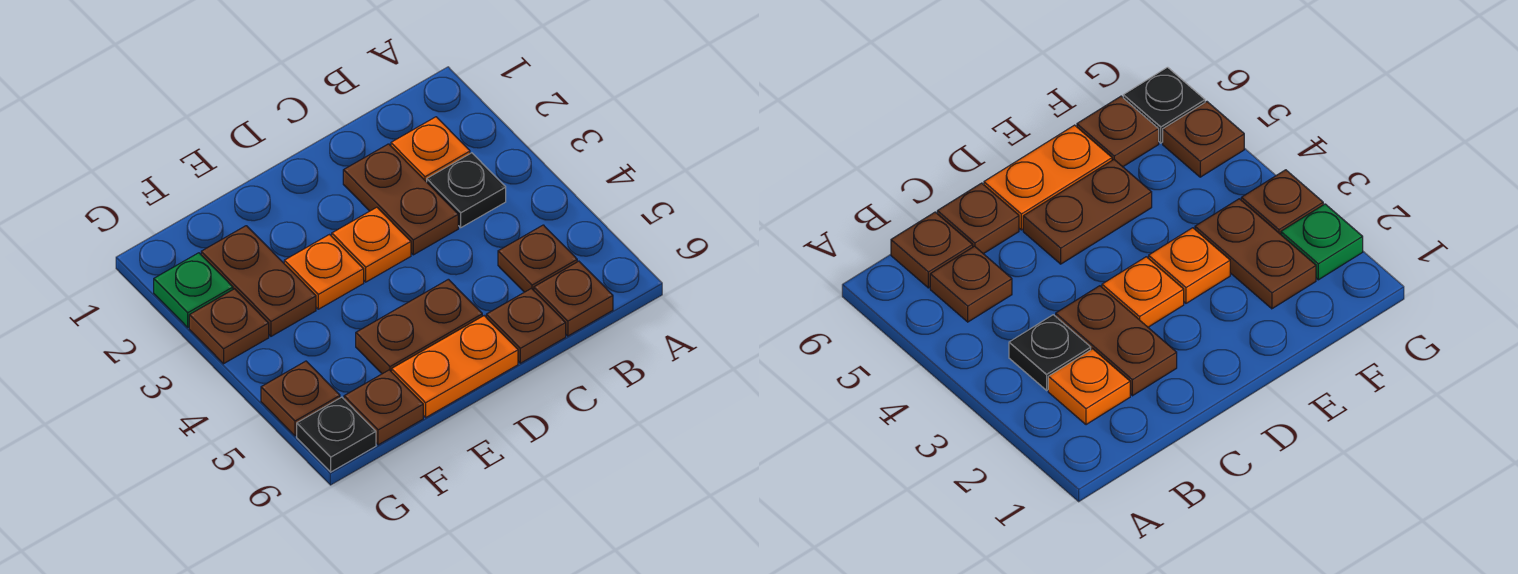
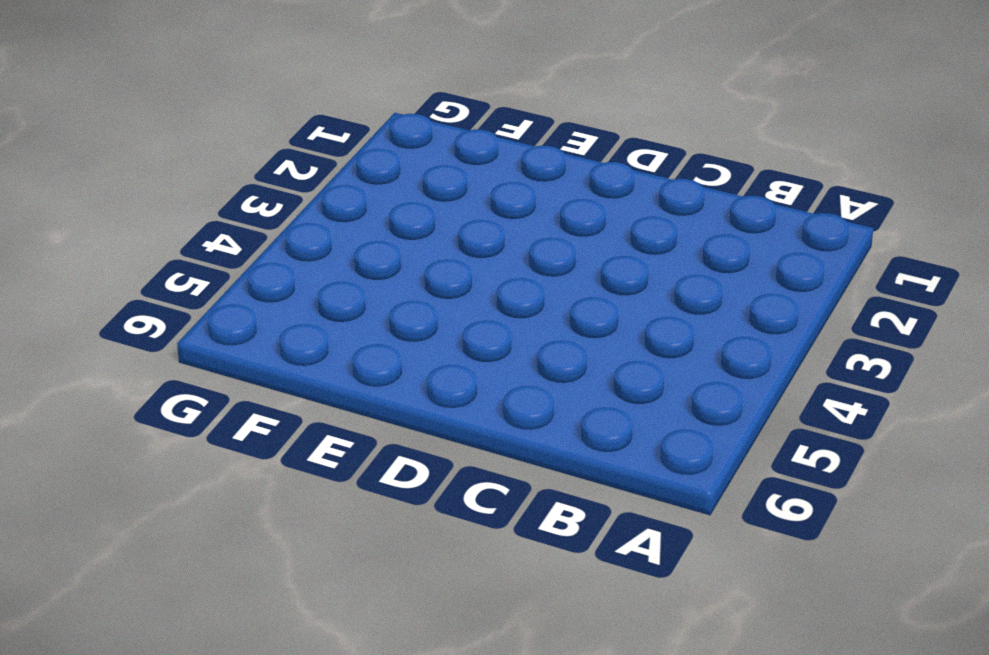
none -> orange 1x1 plate [391,117,470,182]
none -> black 1x1 plate [427,153,506,227]
none -> brown 1x1 plate [498,225,577,292]

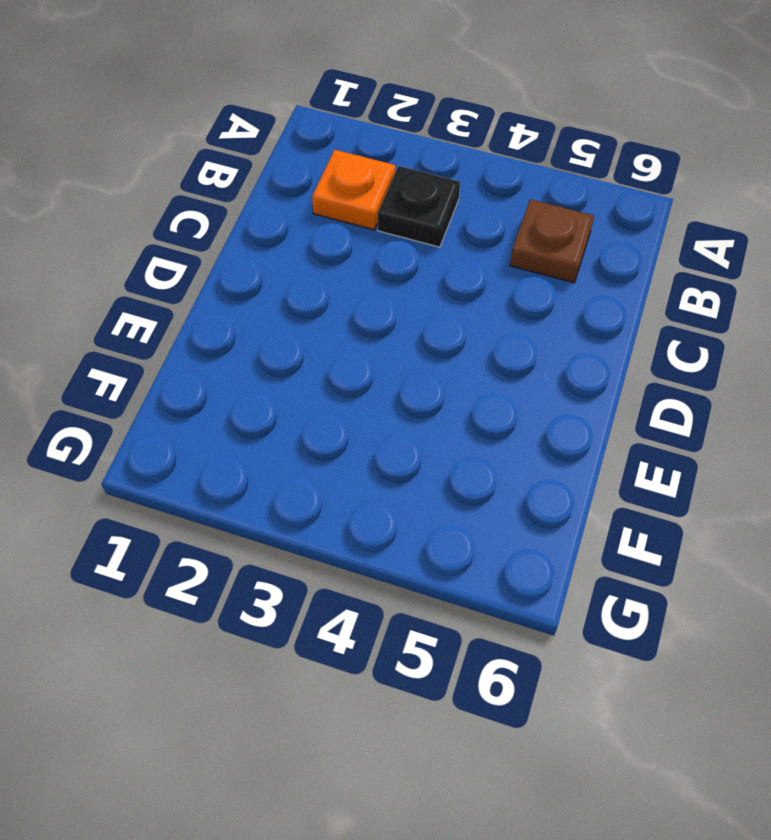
none -> brown 1x1 plate [534,261,613,336]
none -> brown 1x2 plate [343,144,458,255]
none -> brown 1x1 plate [486,288,566,363]

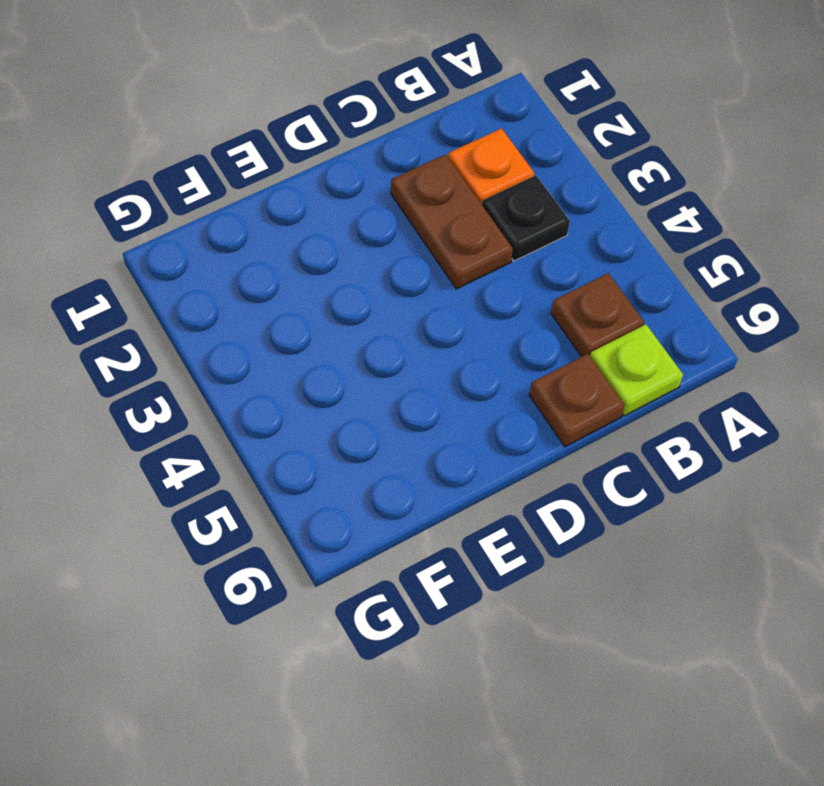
lime 1x1 plate [590,325,683,416] -> brown 1x1 plate [534,261,613,336]
none -> orange 1x1 plate [332,207,411,282]
none -> brown 1x2 plate [356,279,482,374]
none -> orange 1x2 plate [392,316,518,417]

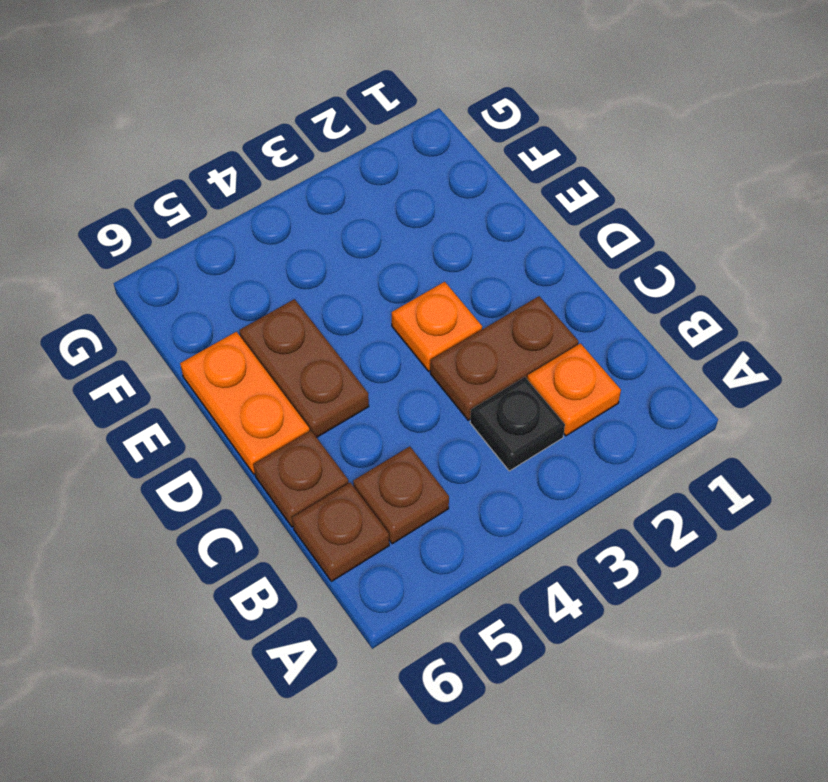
none -> orange 1x1 plate [284,235,364,309]
none -> brown 1x2 plate [201,226,316,336]
none -> brown 1x1 plate [344,370,423,445]

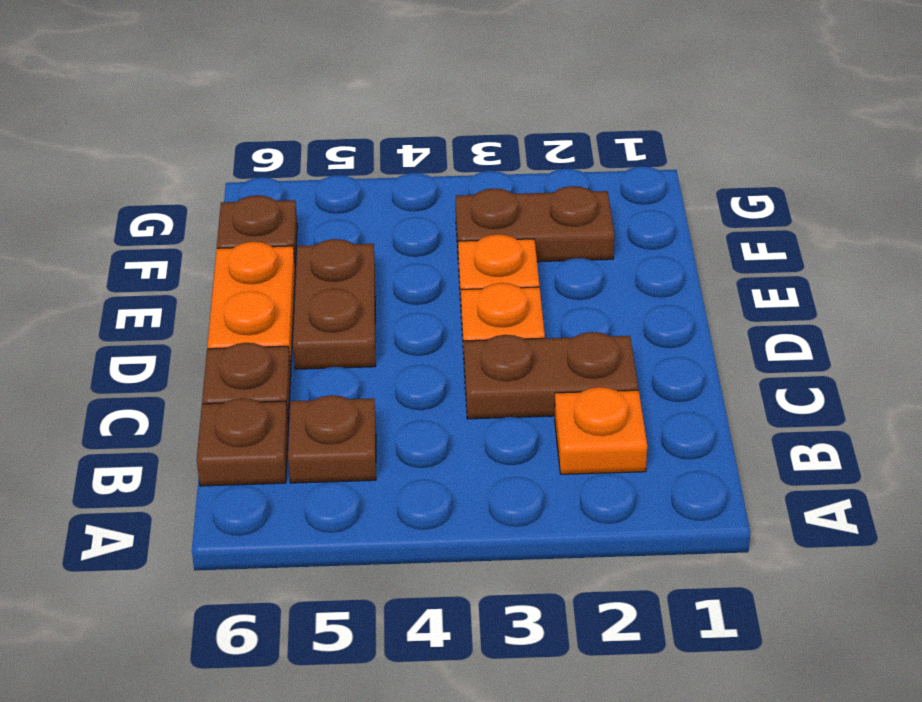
none -> black 1x1 plate [427,153,506,227]
none -> green 1x1 plate [154,253,233,327]
none -> brown 1x1 plate [189,289,269,364]

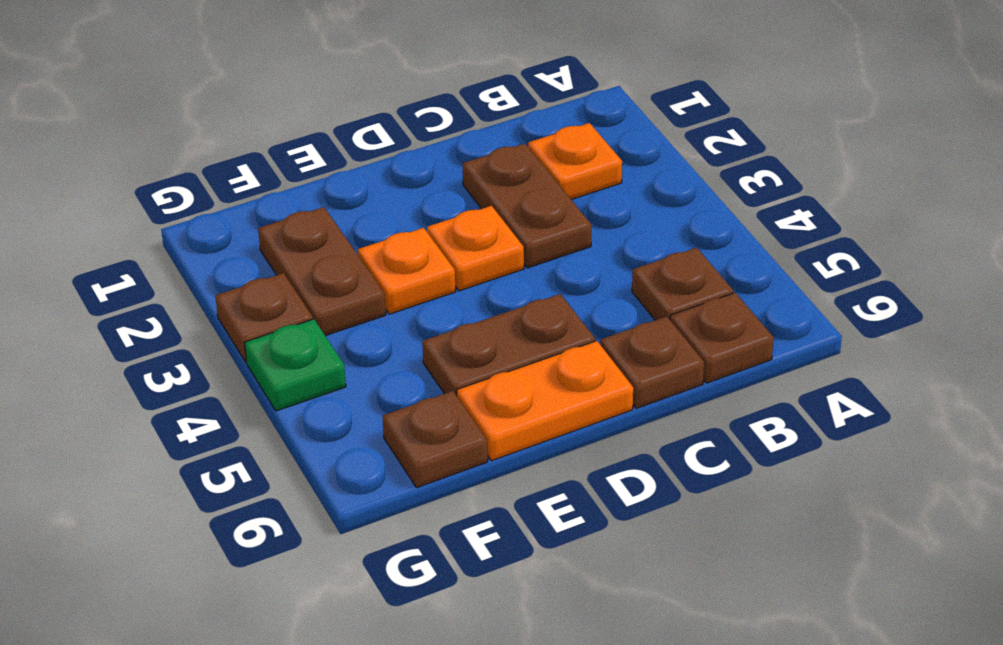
green 1x1 plate [245,319,346,411] -> green 1x1 plate moved to [154,253,233,327]
none -> black 1x1 plate [427,153,506,227]
none -> brown 1x1 plate [261,361,340,436]
none -> black 1x1 plate [297,397,376,472]

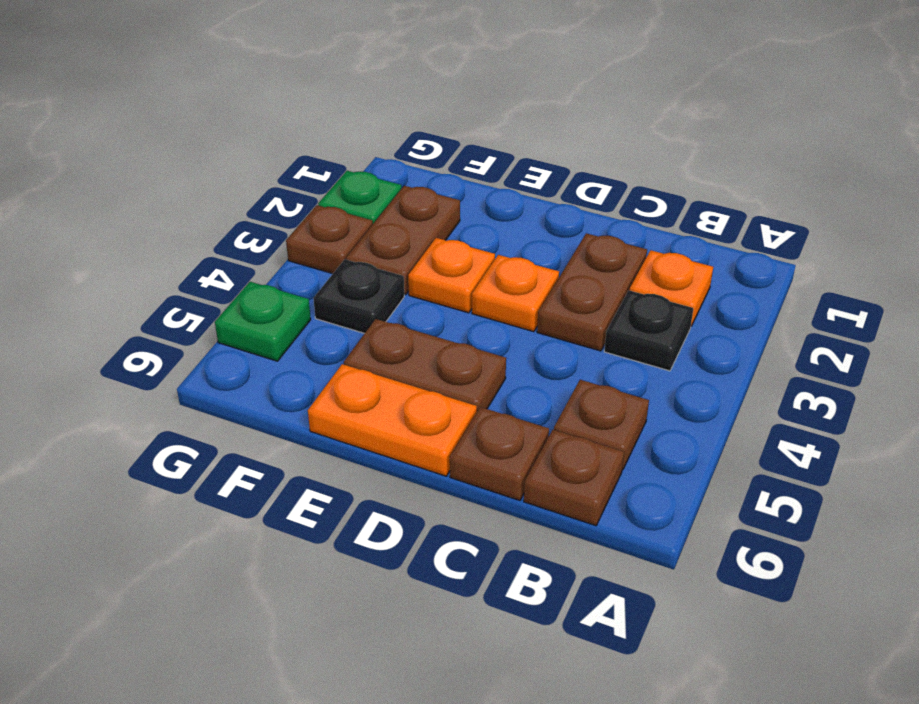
black 1x1 plate [313,259,404,333] -> black 1x1 plate moved to [297,397,376,472]
green 1x1 plate [215,282,311,361] -> brown 1x1 plate [261,361,340,436]
none -> brown 1x1 plate [344,370,423,445]

